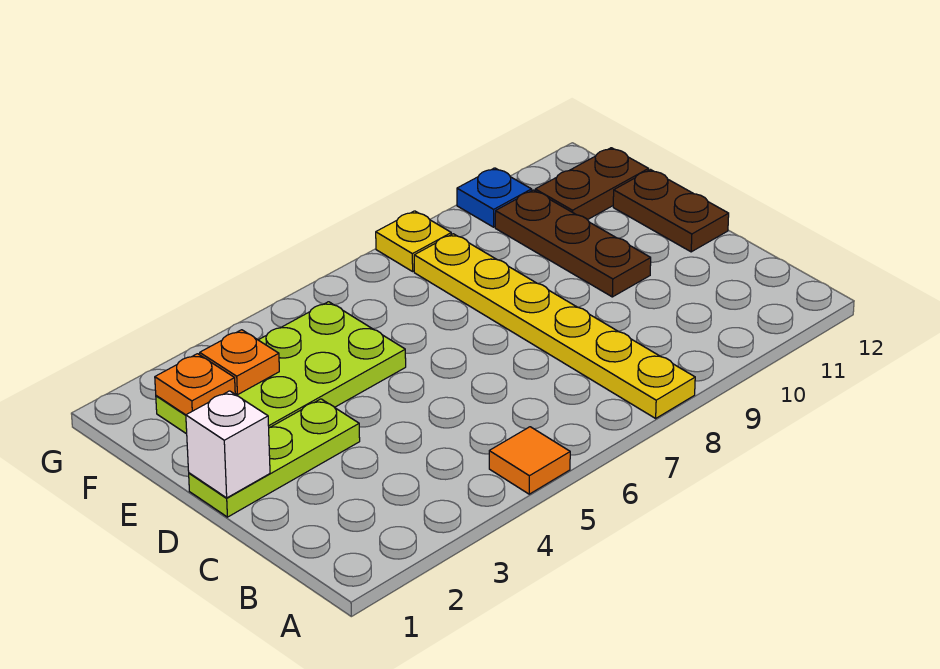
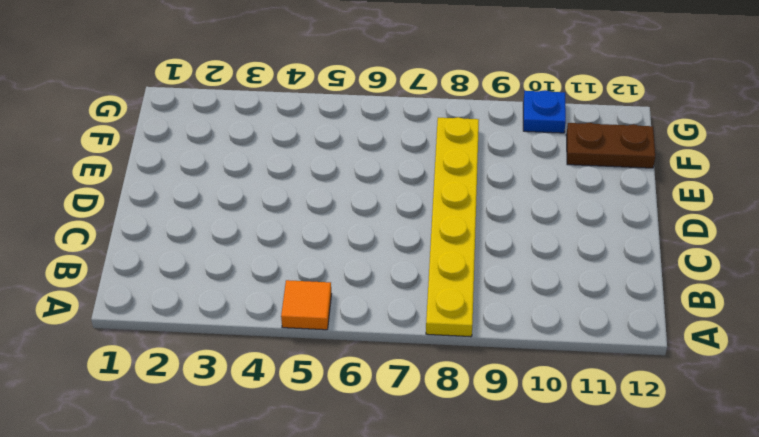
none -> lime 1x3 plate [189,399,360,517]
none -> brown 1x3 plate [495,190,651,297]
none -> brown 1x2 plate [613,170,729,252]

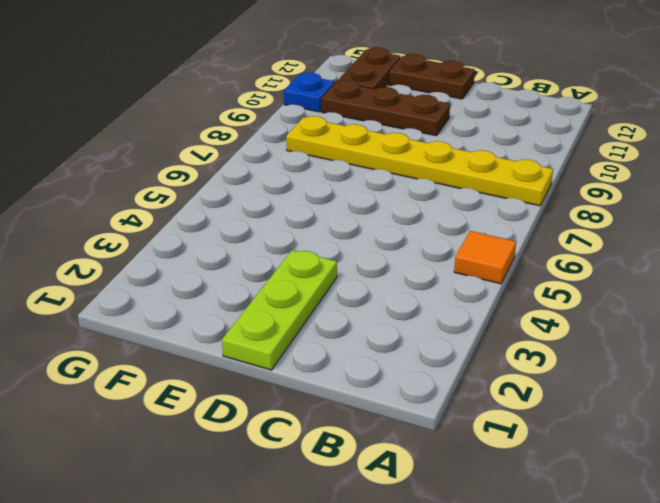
none -> lime 2x4 plate [156,302,406,434]
none -> yellow 1x1 plate [376,211,451,271]
none -> white 1x1 brick [186,391,270,498]

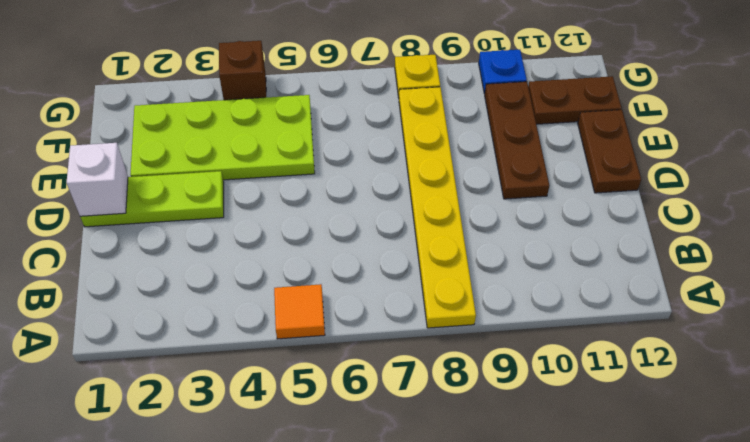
brown 1x1 brick [219,41,266,100] -> none
none -> orange 1x1 plate [155,354,235,415]
none -> orange 1x1 plate [200,330,279,395]

